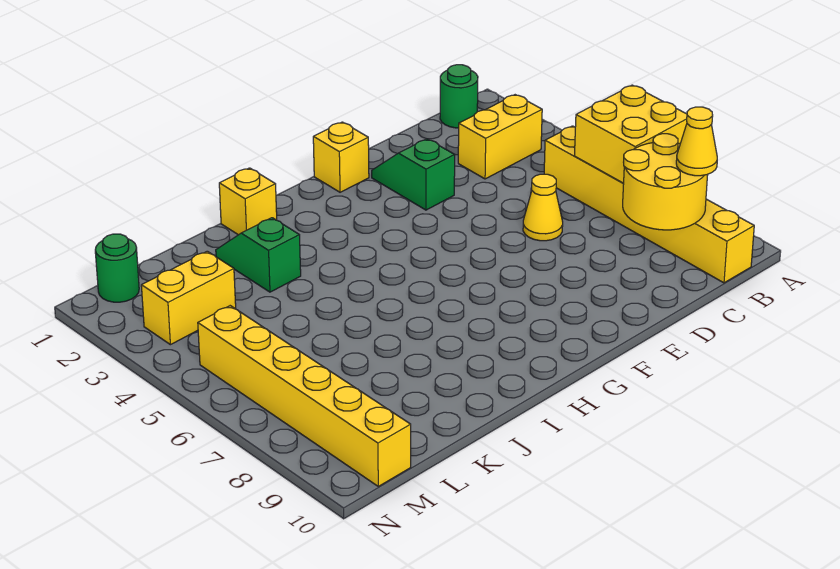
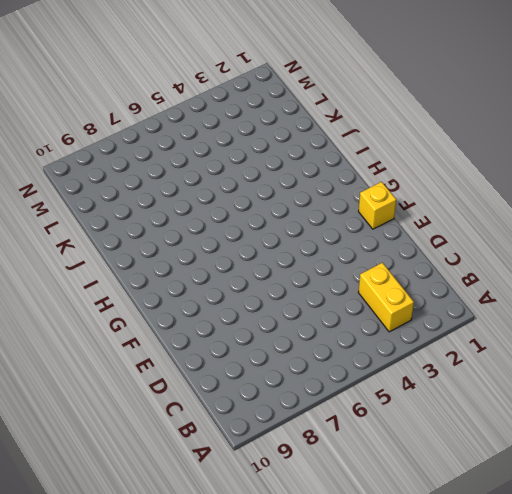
none -> green 1x1 round brick [440,65,478,128]
none -> yellow 1x6 brick [544,126,754,283]
none -> yellow 1x1 cone [523,174,563,241]

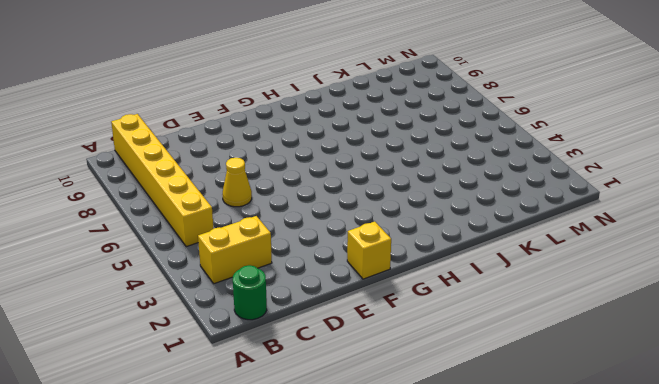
none -> green 1x2 slope [372,139,455,210]
none -> yellow 1x1 brick [219,168,277,235]
none -> green 1x2 slope [216,218,301,292]

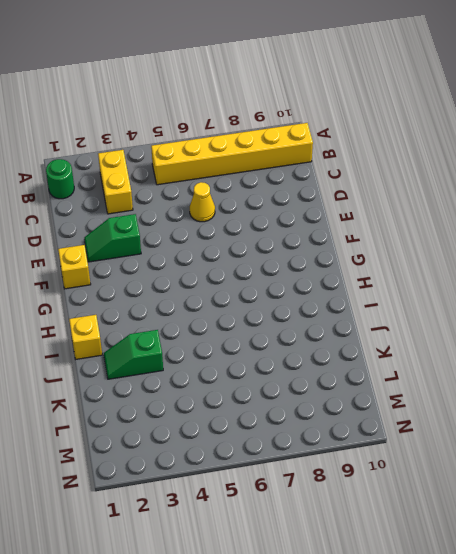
none -> yellow 1x2 brick [141,251,236,345]
none -> green 1x1 round brick [95,234,139,302]
none -> yellow 1x6 brick [198,306,411,486]

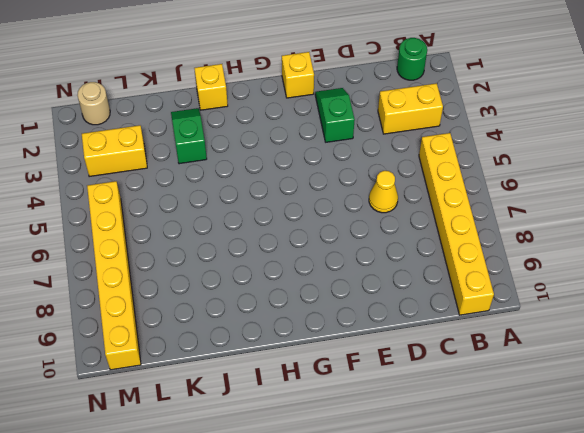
tan 1x1 round brick [77,82,110,125] -> green 1x1 round brick [95,234,139,302]
none -> yellow 2x2 brick [574,85,687,183]
none -> yellow 2x2 round brick [623,134,708,230]
none -> yellow 1x1 cone [676,107,717,176]

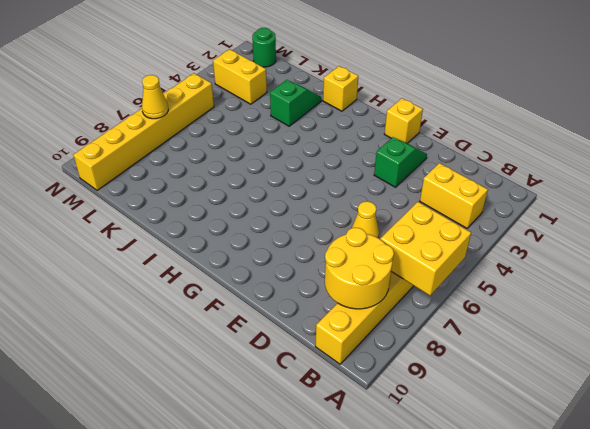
yellow 1x1 cone [142,75,168,119] -> yellow 1x1 cone moved to [676,107,717,176]
none -> green 1x1 round brick [440,65,478,128]

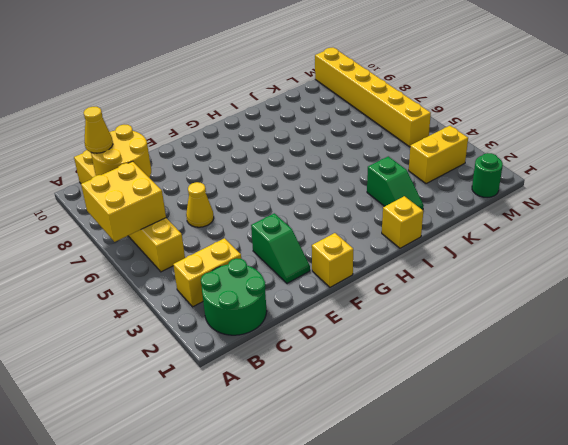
green 2x2 round brick [201,258,267,335] -> green 1x1 round brick [440,65,478,128]

